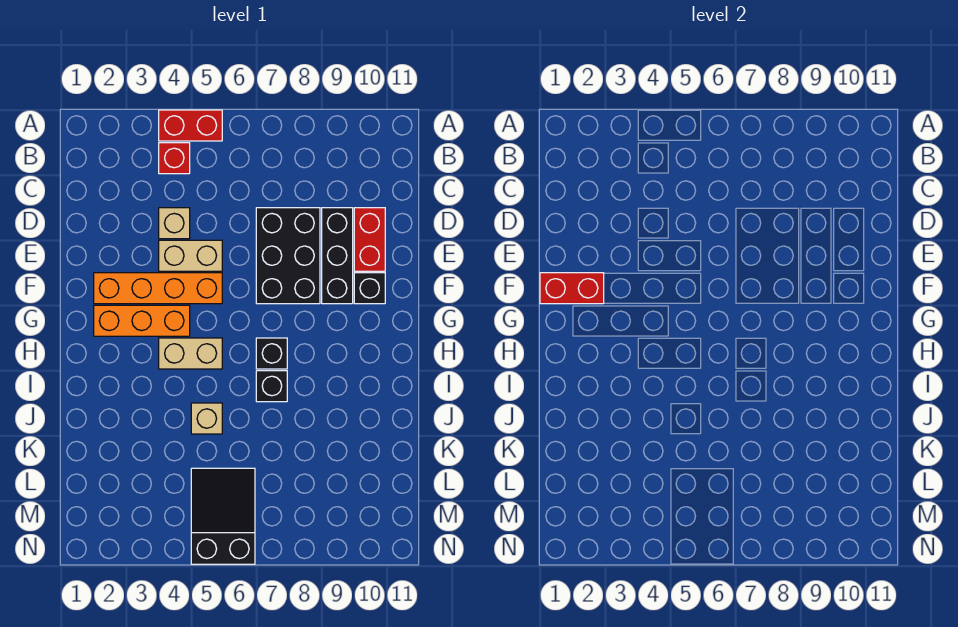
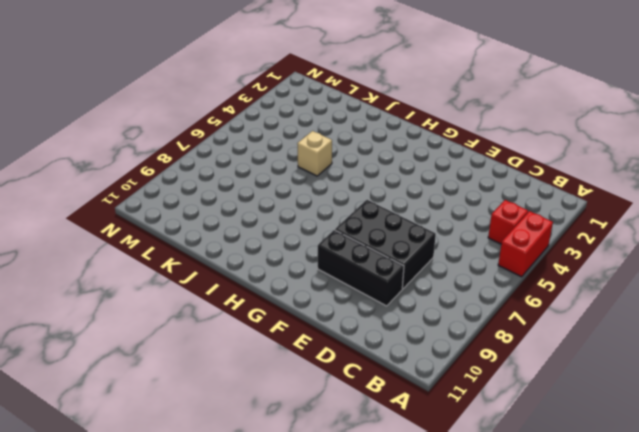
none -> tan 1x1 brick [159,208,190,239]
none -> red 1x2 brick [354,208,385,271]
none -> tan 1x2 brick [159,240,222,271]

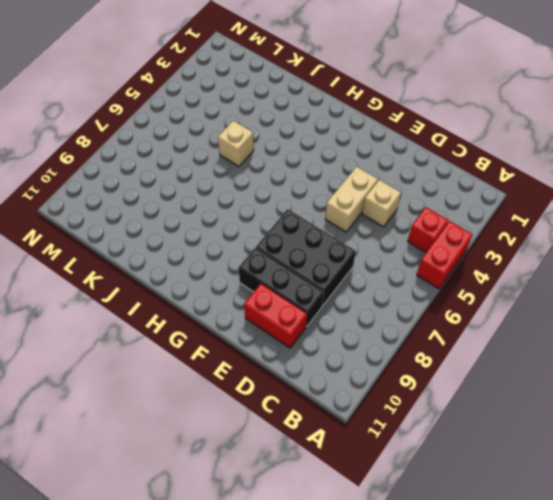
none -> orange 1x4 brick [94,273,222,304]
none -> black 1x1 brick [354,273,385,304]
none -> orange 1x3 brick [94,305,190,336]

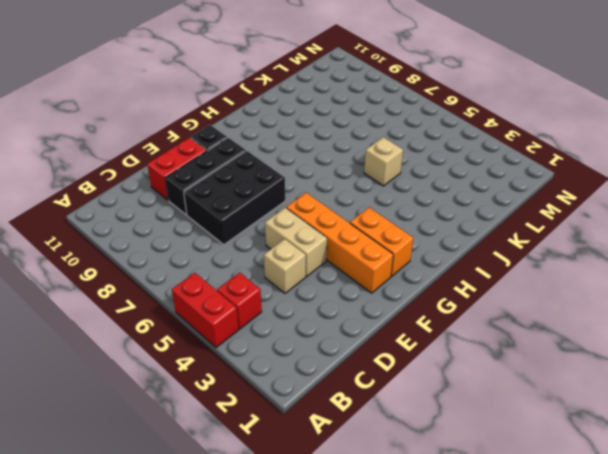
orange 1x2 brick [350,207,413,276] -> orange 1x3 brick [94,305,190,336]
none -> tan 1x2 brick [159,338,222,369]
none -> black 1x1 brick [256,338,287,369]
none -> black 1x1 brick [256,371,287,402]

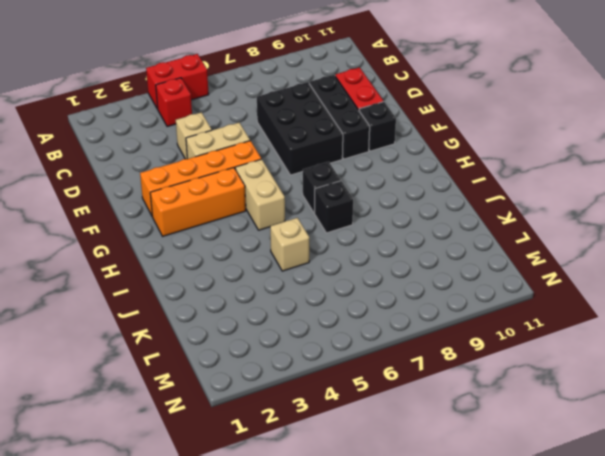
tan 1x2 brick [235,159,285,230] -> tan 1x2 brick turned to [159,338,222,369]
none -> black 2x3 slope [191,468,255,564]
none -> red 1x2 brick [540,273,604,304]

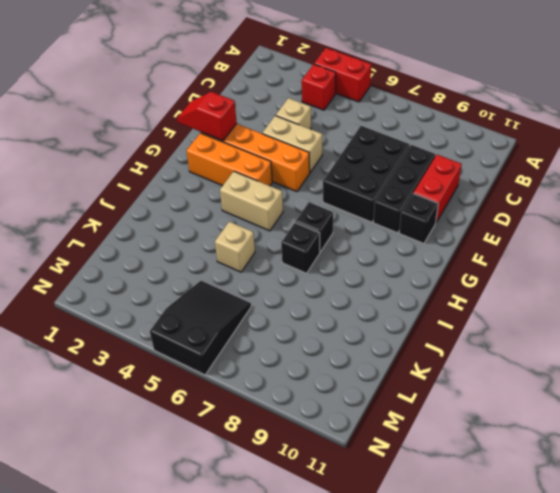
red 1x2 slope [177,92,237,141] -> red 1x2 brick [540,273,604,304]

